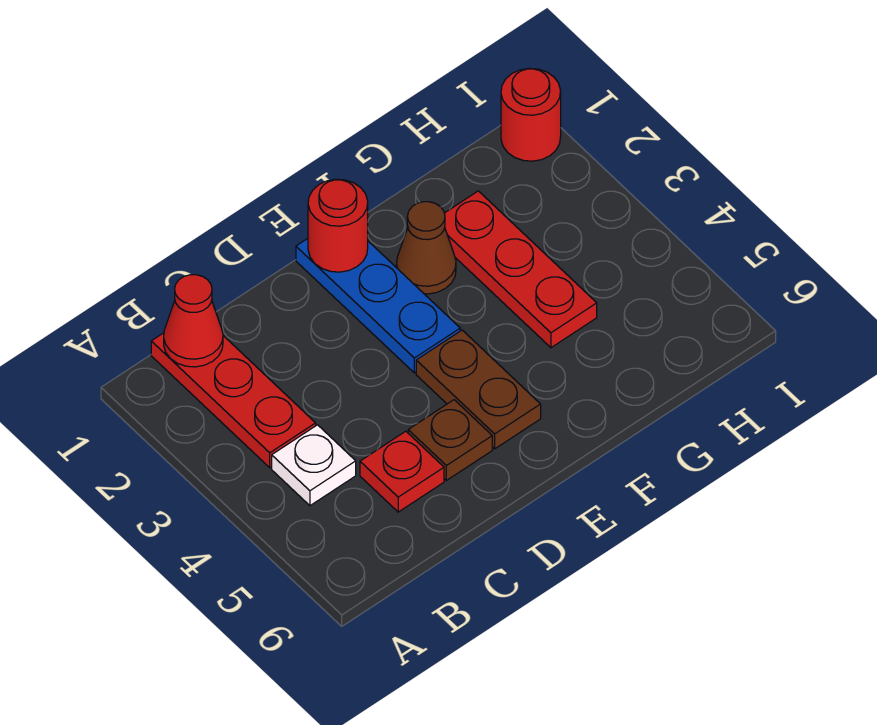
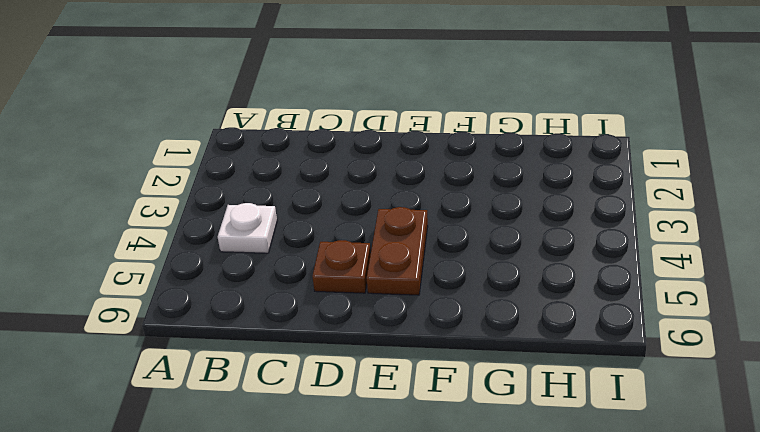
none -> red 1x3 plate [151,333,316,468]
none -> red 1x1 plate [360,431,444,512]

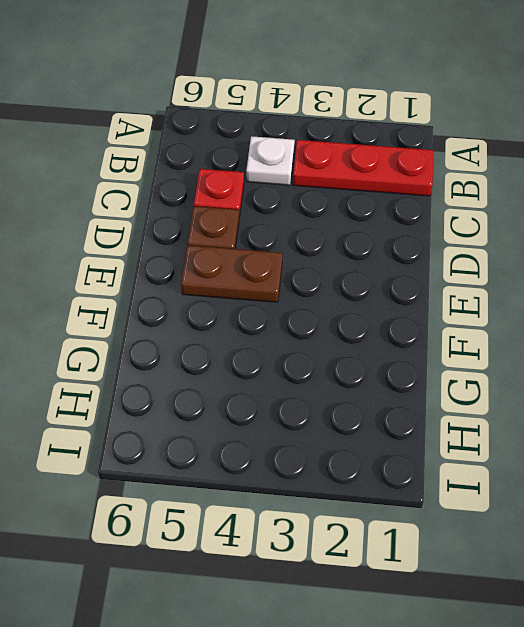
none -> blue 1x3 plate [296,239,460,373]
none -> brown 1x1 cone [396,202,456,294]

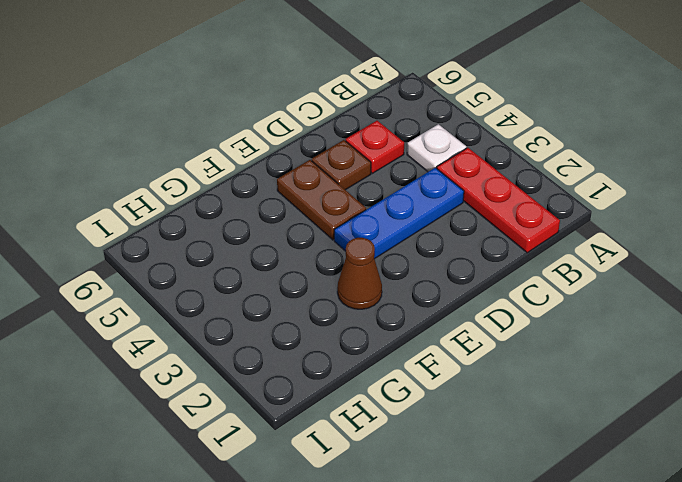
blue 1x3 plate [334,168,464,259] -> blue 1x3 plate turned to [296,239,460,373]
none -> red 1x3 plate [444,191,597,348]
none -> red 1x1 round brick [501,68,561,161]

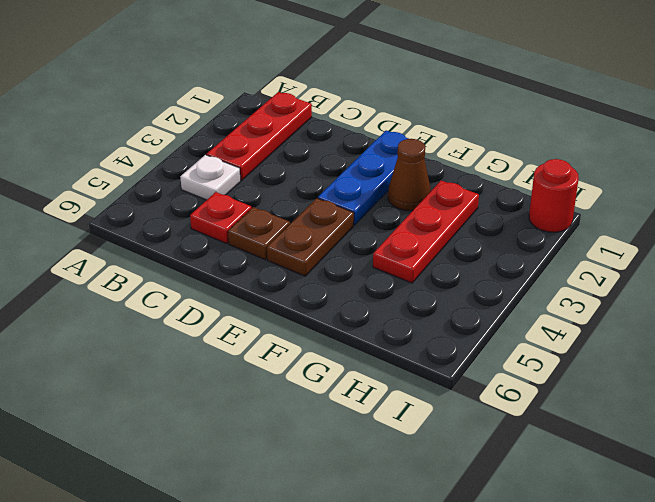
none -> red 1x1 cone [164,275,223,367]
none -> red 1x1 round brick [308,179,368,272]

